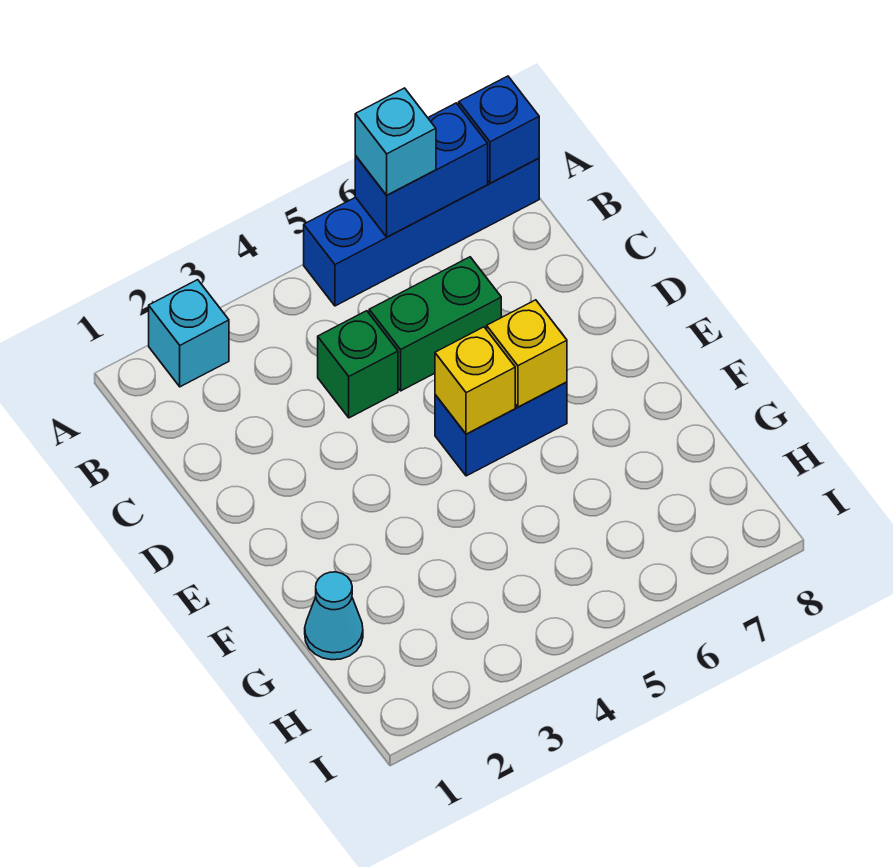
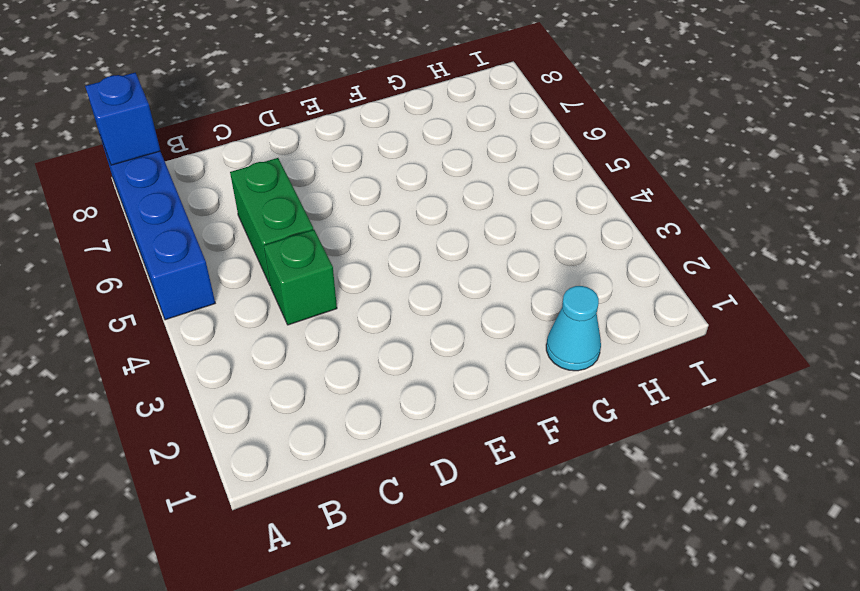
none -> cyan 1x1 brick [149,280,229,387]
none -> blue 1x2 brick [435,382,567,476]

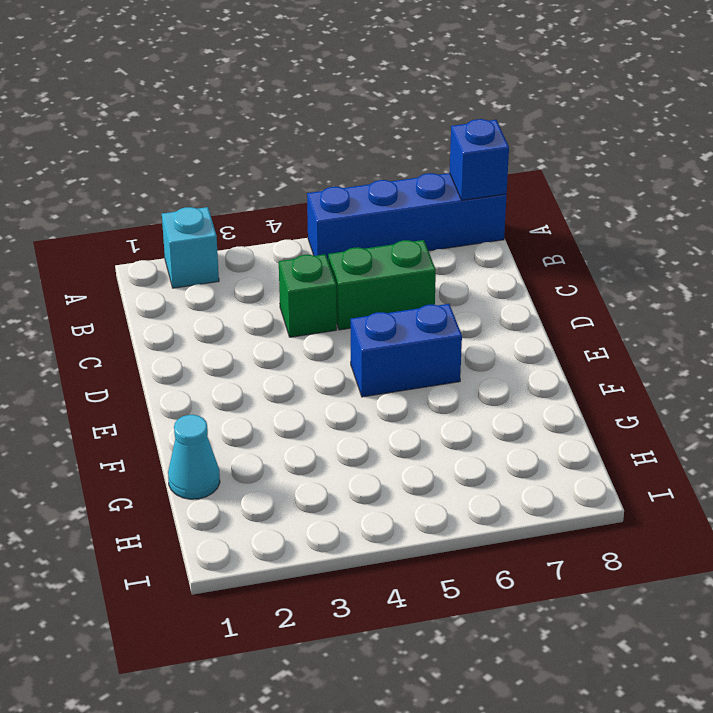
none -> blue 1x2 brick [355,103,488,237]
none -> yellow 1x1 brick [435,327,515,434]

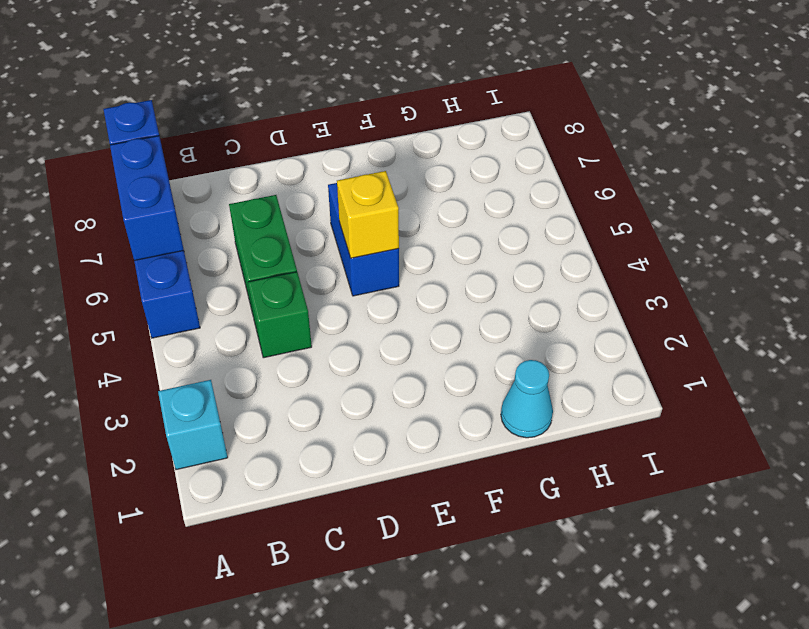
none -> yellow 1x1 brick [487,300,567,407]
none -> cyan 1x1 brick [355,88,436,195]

